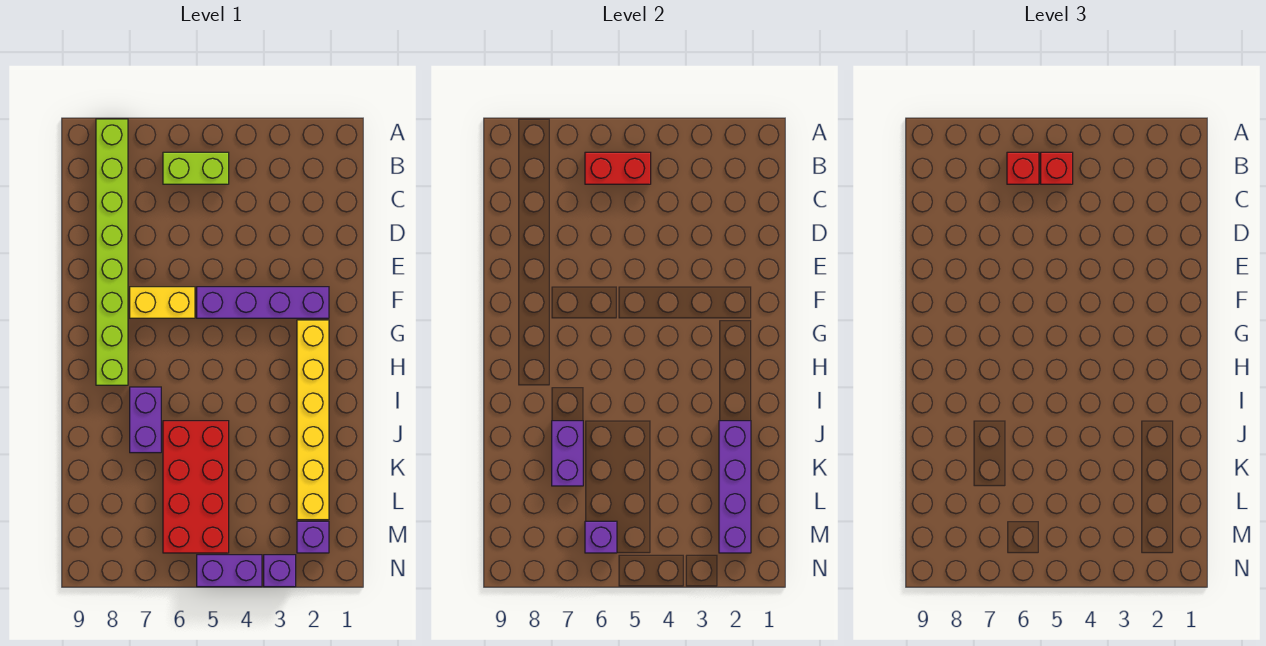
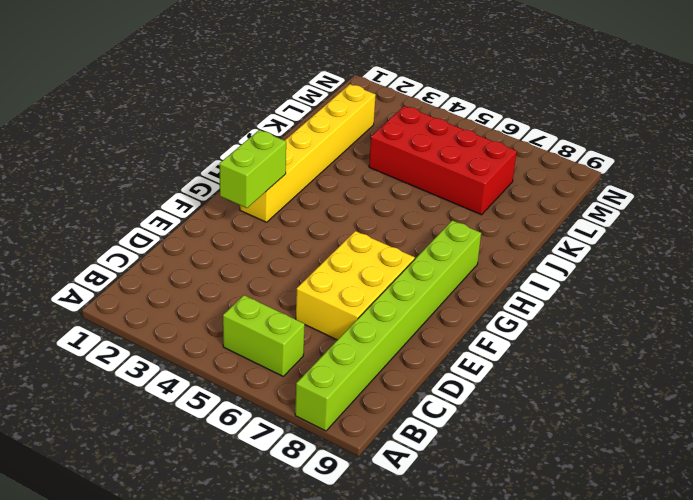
yellow 2x3 brick [296,231,415,340] -> yellow 1x2 brick [130,287,195,318]
lime 1x2 brick [220,130,286,208] -> none
red 2x4 brick [369,106,517,215] -> red 2x4 brick turned to [163,421,229,553]
none -> purple 1x4 brick [197,287,329,318]
none -> purple 1x2 brick [130,387,161,453]
none -> purple 1x1 brick [297,521,329,553]

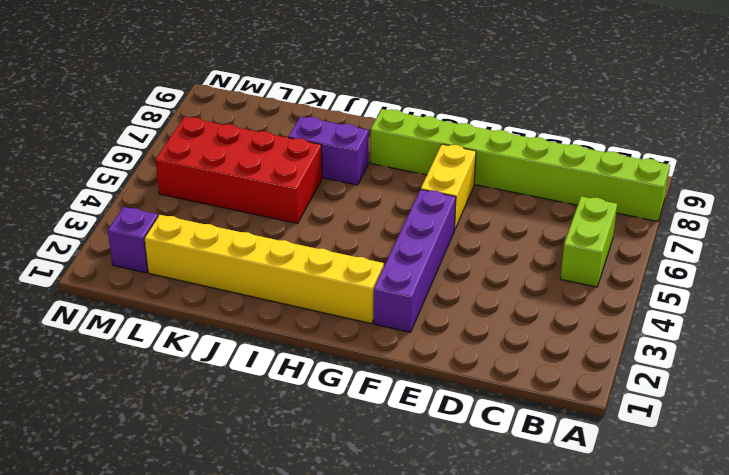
none -> purple 1x1 brick [264,555,296,587]
none -> purple 1x2 brick [197,555,262,587]
none -> red 1x2 brick [585,152,651,184]

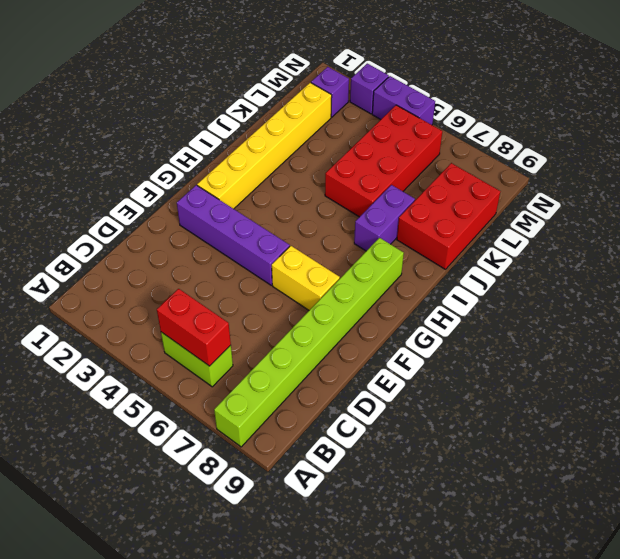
red 2x3 brick [397,163,500,269] -> none
none -> purple 1x4 brick [719,421,751,553]
none -> purple 1x2 brick [552,421,583,486]
none -> purple 1x1 brick [585,521,617,553]

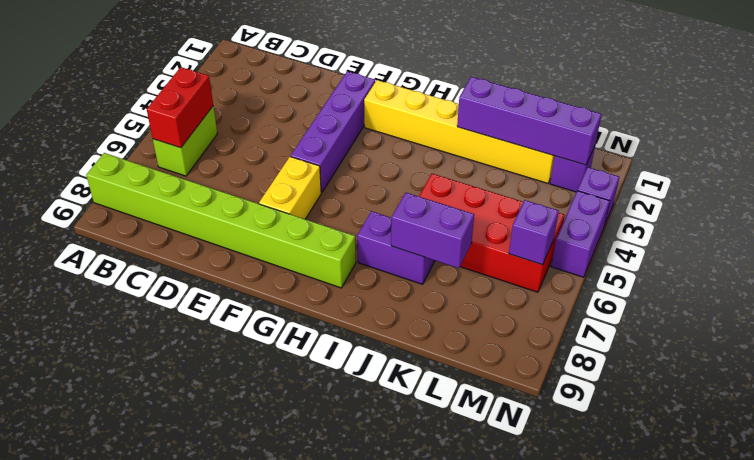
none -> red 1x1 brick [1041,152,1073,184]
none -> red 1x1 brick [1007,152,1039,184]

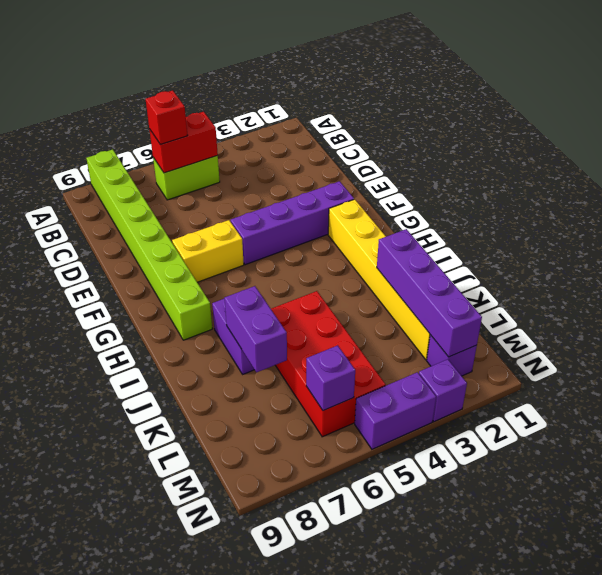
none -> red 1x1 brick [1041,152,1073,184]

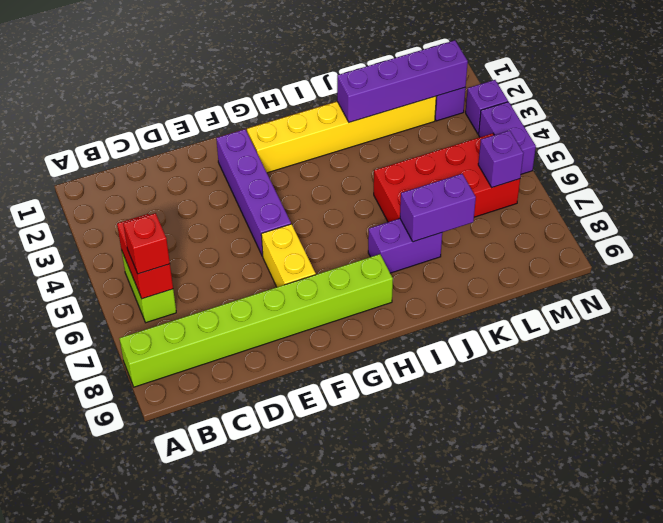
none -> red 1x1 brick [1041,152,1073,184]

